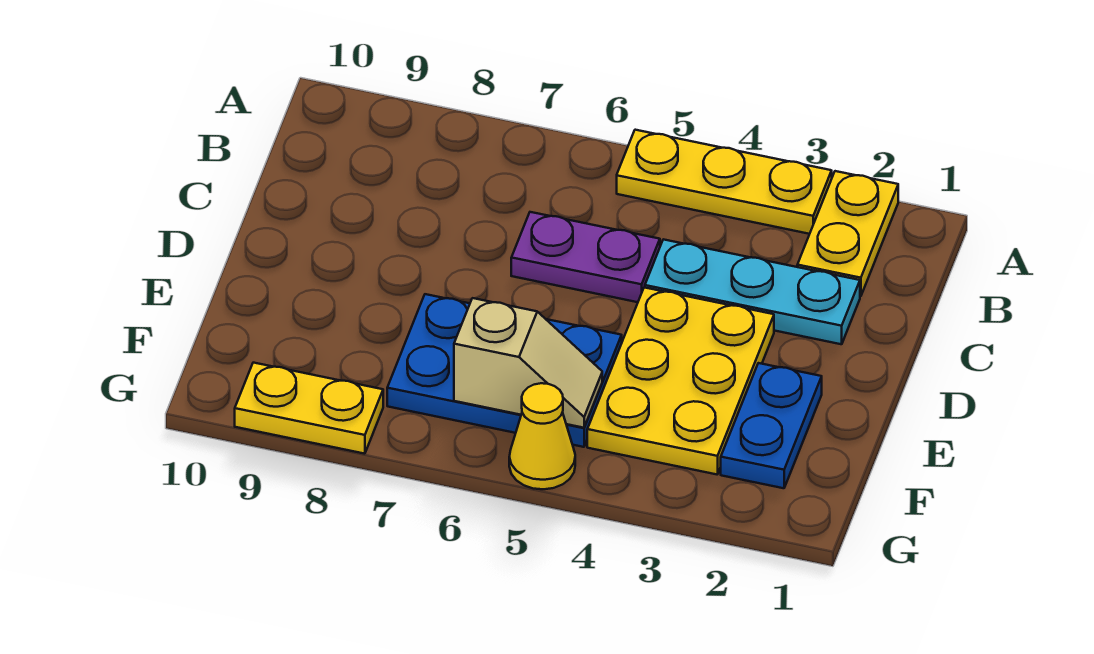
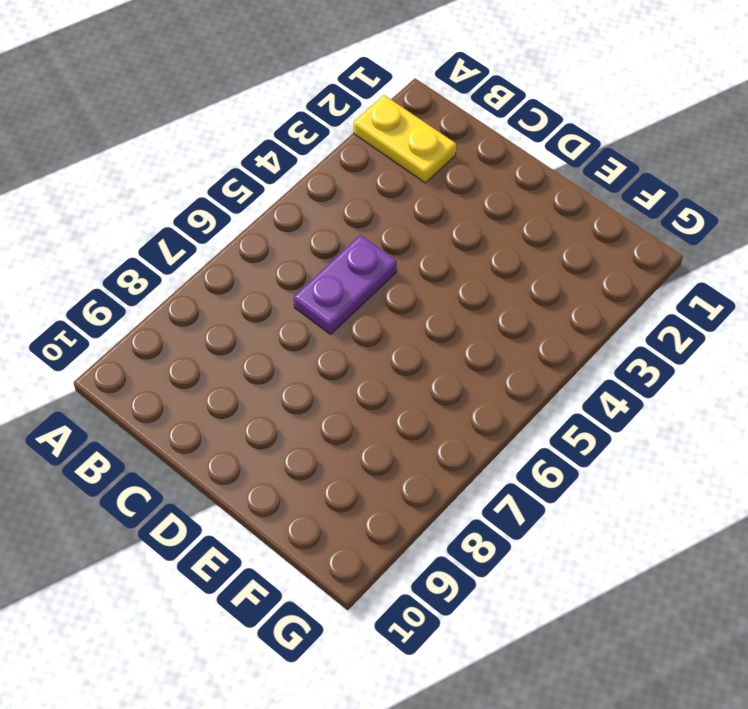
none -> yellow 1x3 plate [617,130,832,234]
none -> cyan 1x3 plate [645,239,860,344]

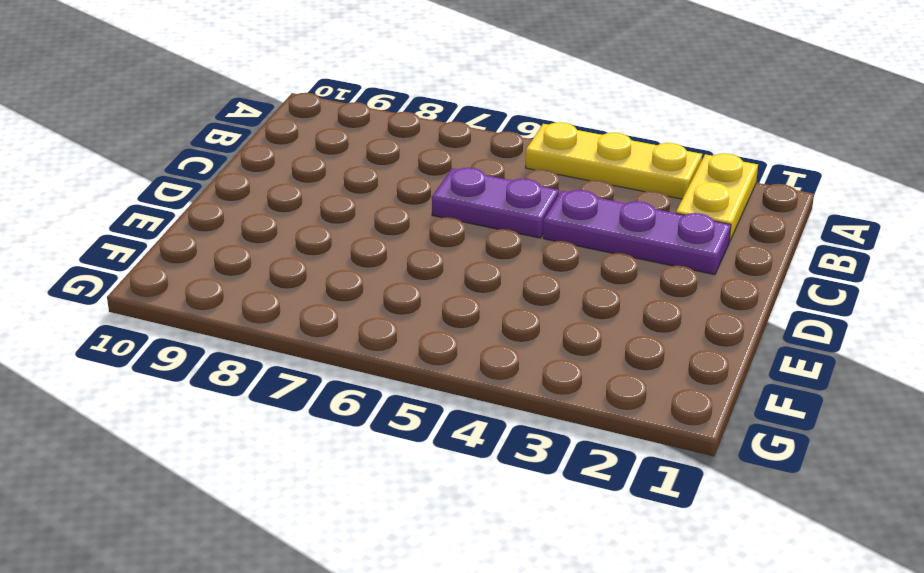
purple 1x3 plate [543,190,731,275] -> cyan 1x3 plate [645,239,860,344]
none -> yellow 2x3 plate [587,287,774,474]
none -> blue 1x2 plate [721,363,822,488]

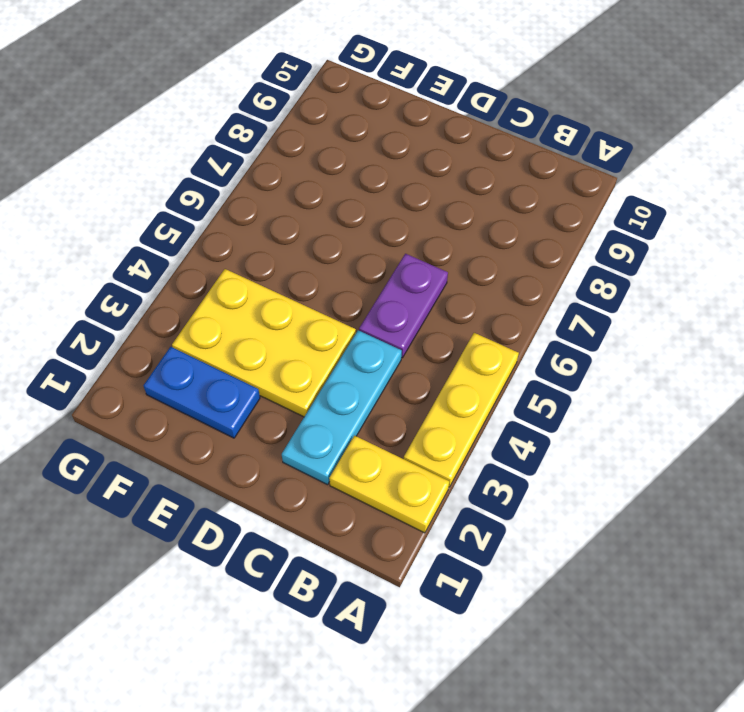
none -> blue 2x3 plate [387,294,622,447]
none -> yellow 1x1 cone [509,383,575,489]

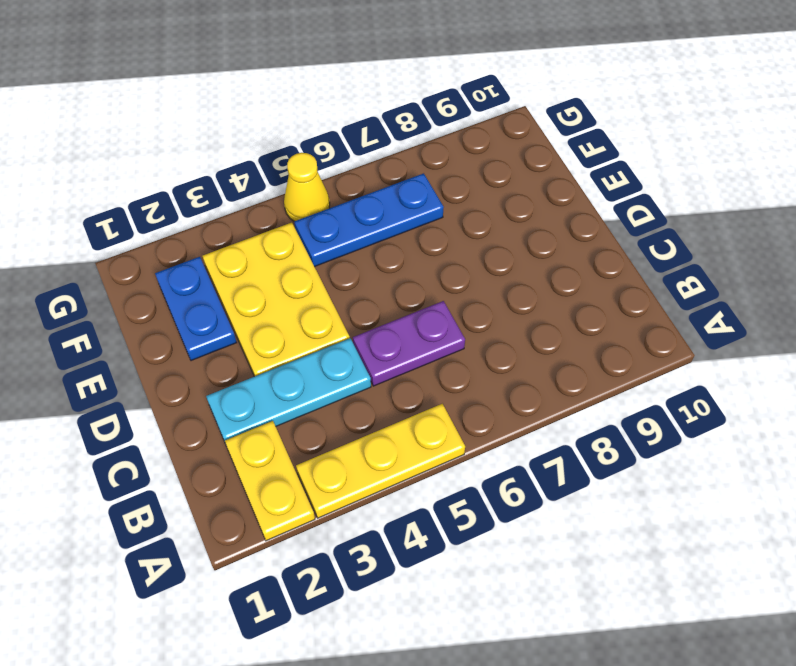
blue 1x3 plate [294,173,444,267] -> blue 2x3 plate [387,294,622,447]
none -> yellow 1x2 plate [235,363,383,454]
none -> tan 1x2 slope [454,298,602,428]

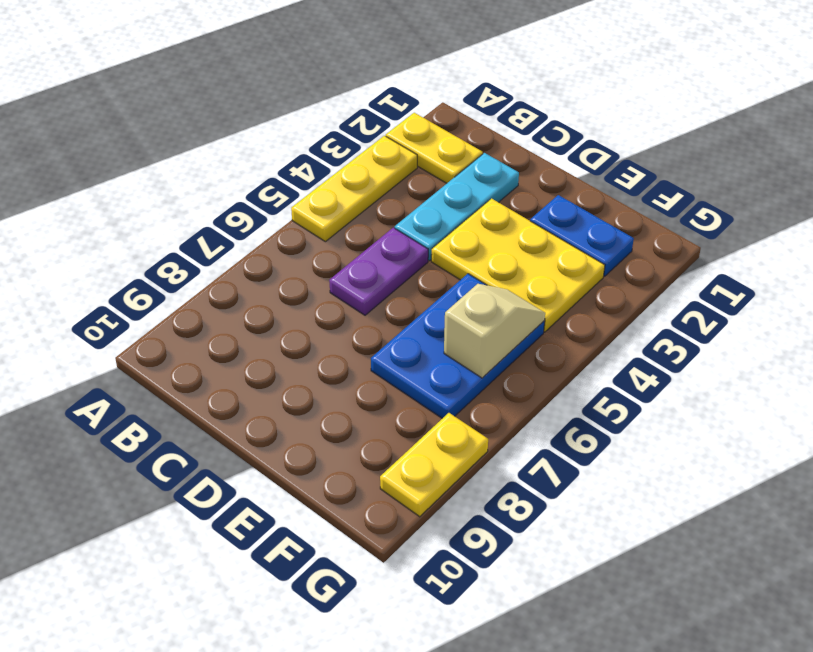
none -> yellow 1x1 cone [509,383,575,489]

